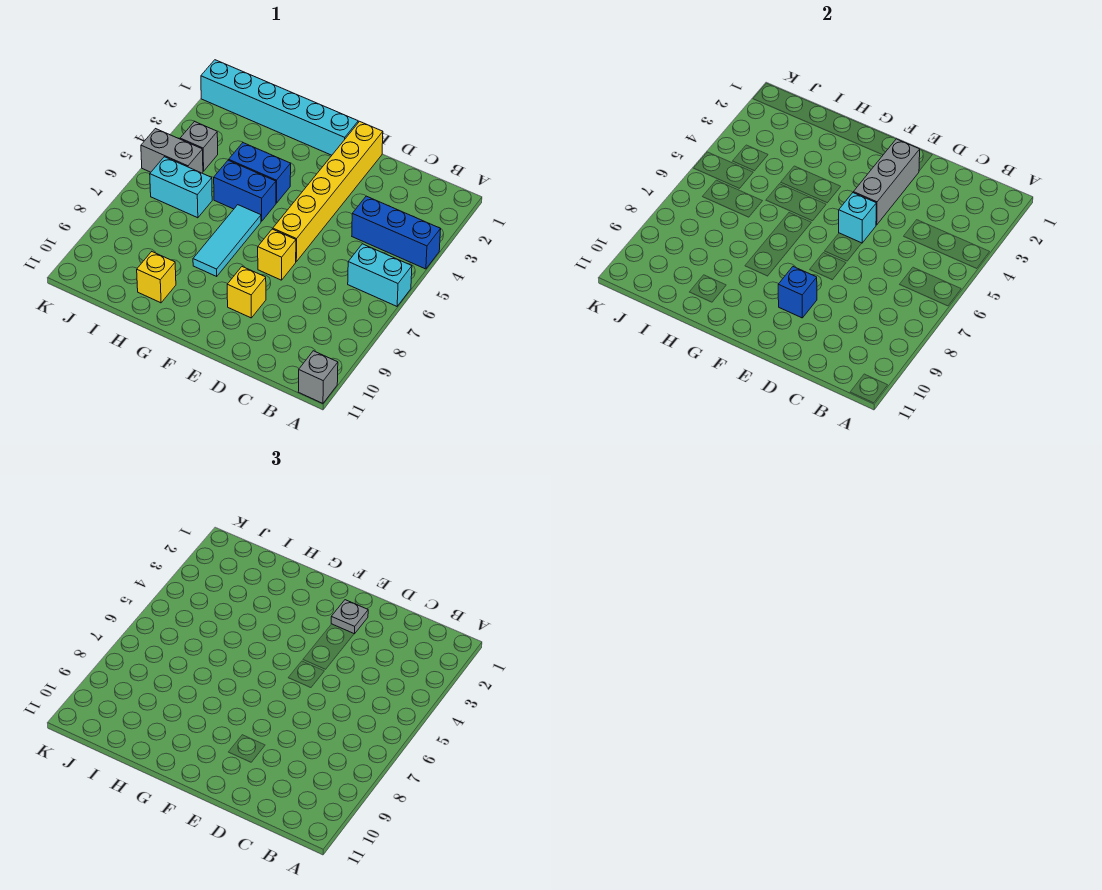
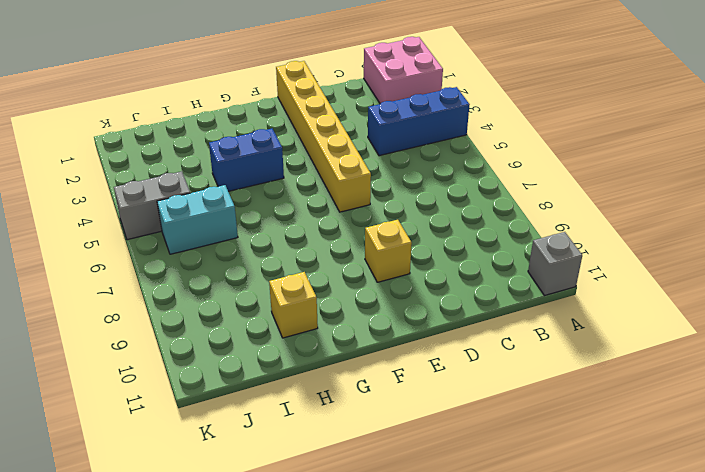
pink 2x2 brick [364,37,443,104] -> none
none -> cyan 1x2 brick [348,244,412,306]
none -> yellow 1x1 brick [258,229,296,280]
none -> cyan 1x6 brick [201,60,358,155]

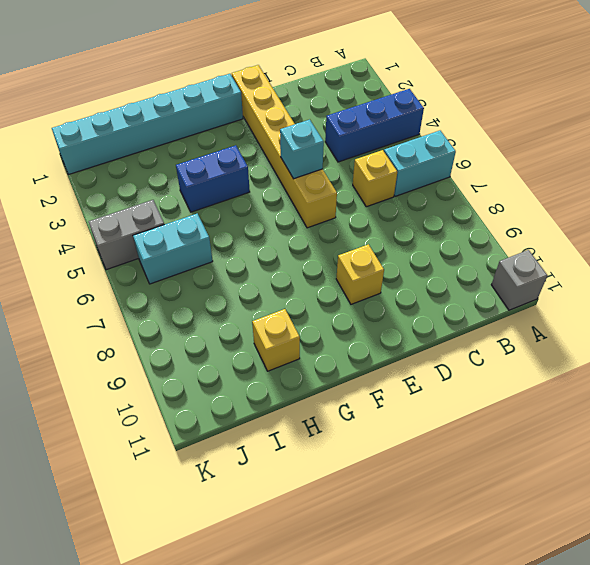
yellow 1x1 brick [353,150,397,207] -> yellow 1x1 brick moved to [258,229,296,280]
none -> blue 1x2 brick [214,160,276,221]
none -> cyan 1x3 tile [193,205,261,276]
none -> grey 1x1 brick [180,121,218,171]

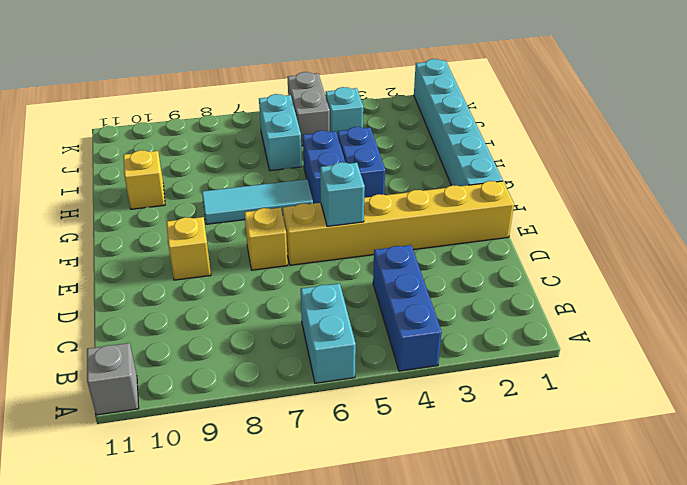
cyan 1x1 brick [326,87,363,136] -> grey 1x1 brick [180,121,218,171]
none -> grey 1x3 brick [853,139,920,225]
none -> blue 1x1 brick [778,267,817,318]
none -> grey 1x1 plate [331,600,368,634]

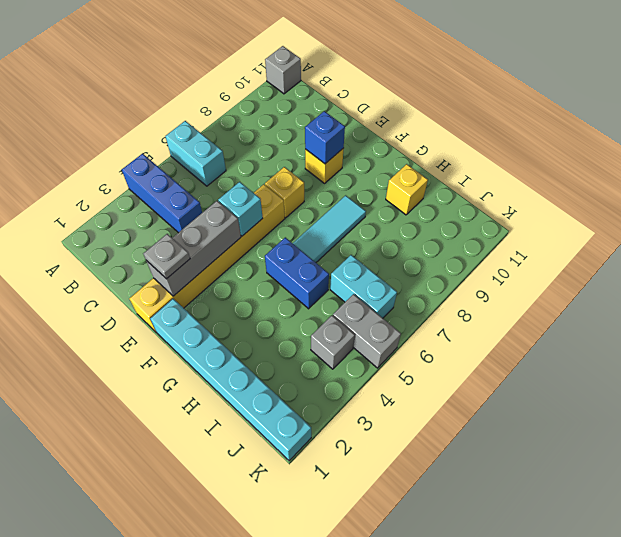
none -> blue 1x2 brick [229,143,291,203]

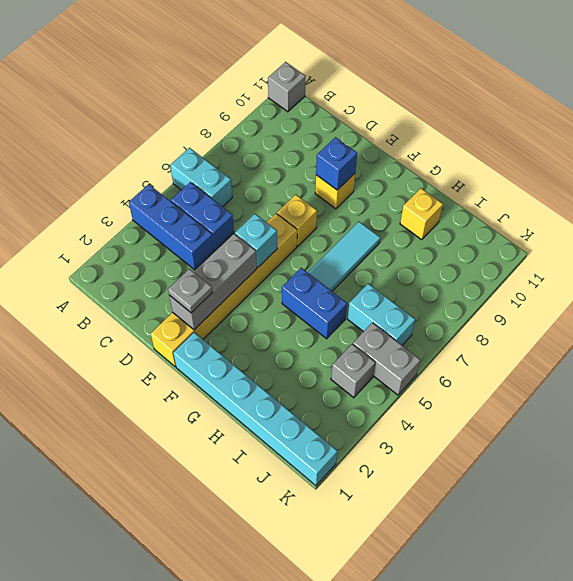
blue 1x2 brick [171,182,234,250] -> blue 1x2 brick moved to [229,143,291,203]

